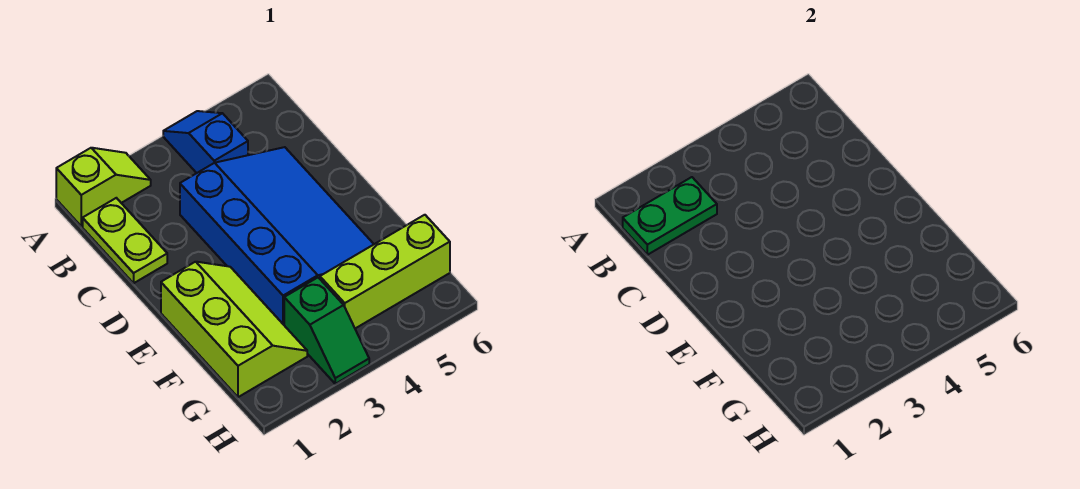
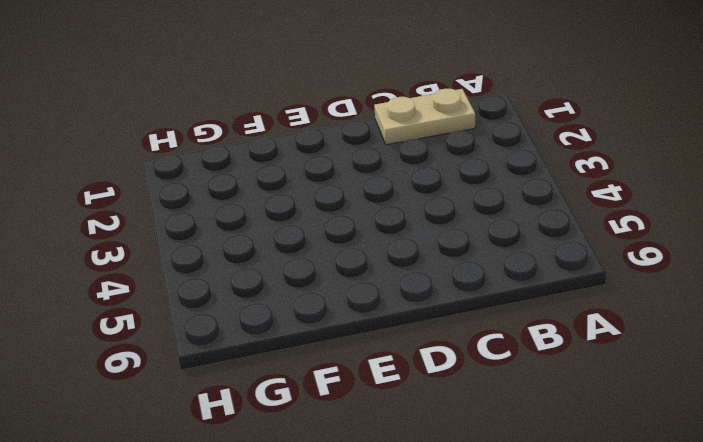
tan 1x2 plate [374,89,475,145] -> lime 1x2 plate [83,198,167,283]
none -> lime 1x2 slope [56,148,151,226]
none -> blue 1x2 slope [163,111,248,173]

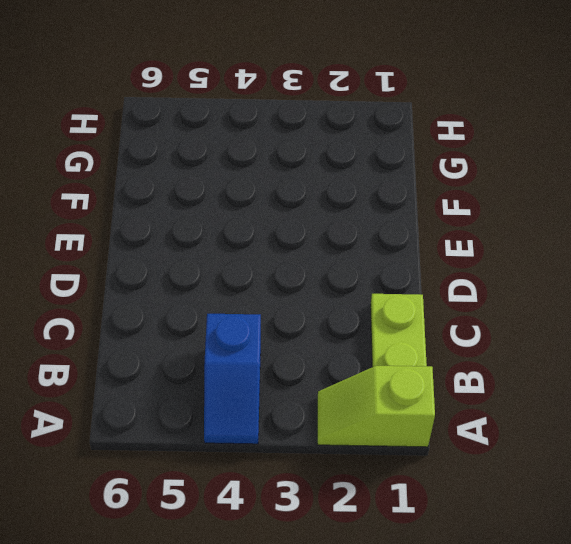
none -> blue 3x4 slope [180,147,374,325]
none -> lime 2x3 slope [161,262,307,397]

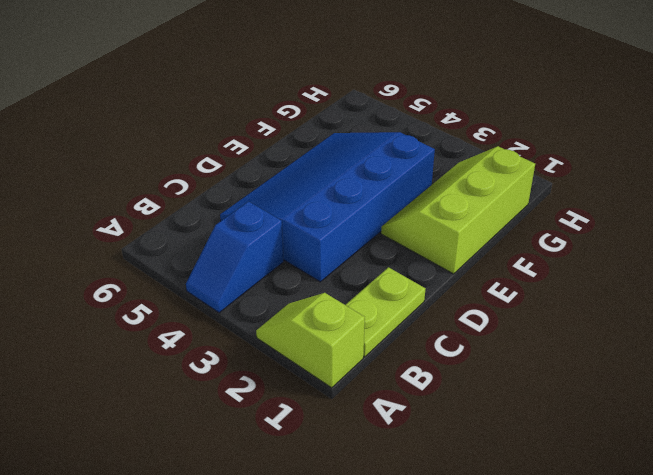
none -> green 1x2 slope [284,278,369,384]
none -> lime 1x3 brick [320,215,450,328]

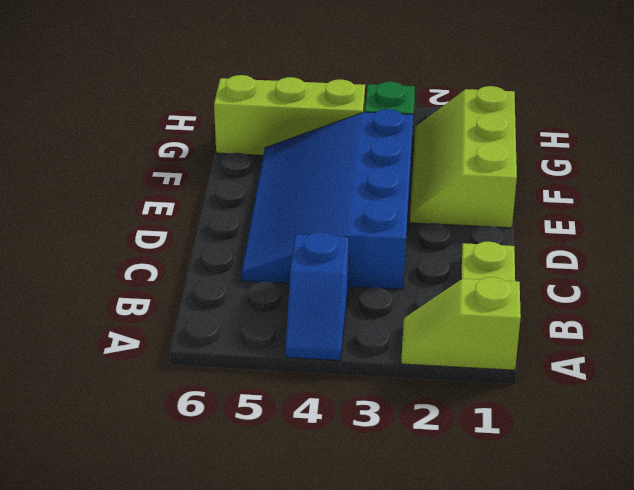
none -> green 1x2 plate [623,177,717,255]

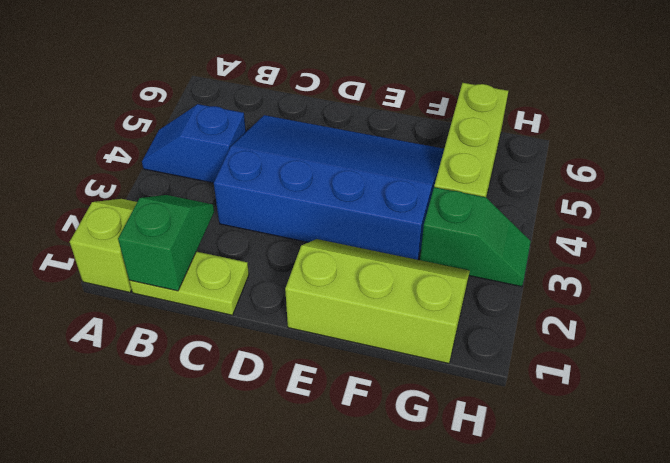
green 1x2 slope [118,195,214,291] -> green 1x2 plate [623,177,717,255]

